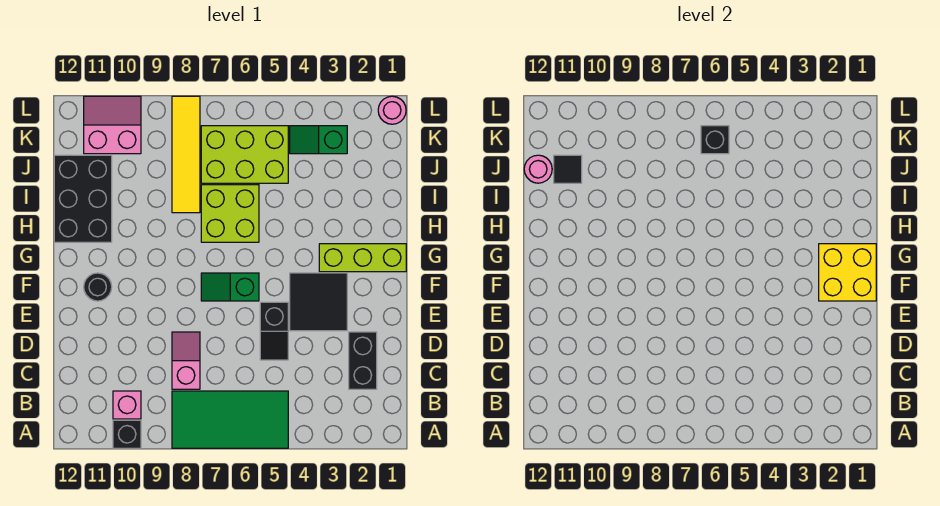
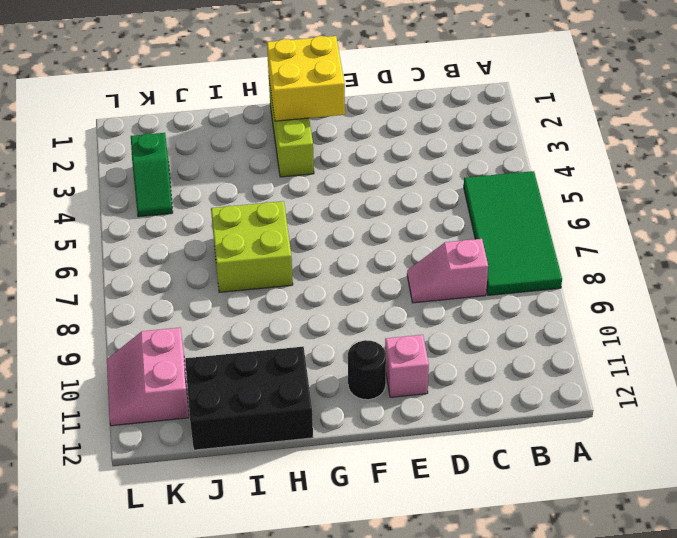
pink 1x1 brick [385,335,429,397] -> pink 1x1 brick moved to [113,391,141,419]
none -> black 1x1 brick [113,420,141,448]
none -> black 1x2 brick [349,332,377,389]
none -> black 1x2 slope [260,302,288,360]

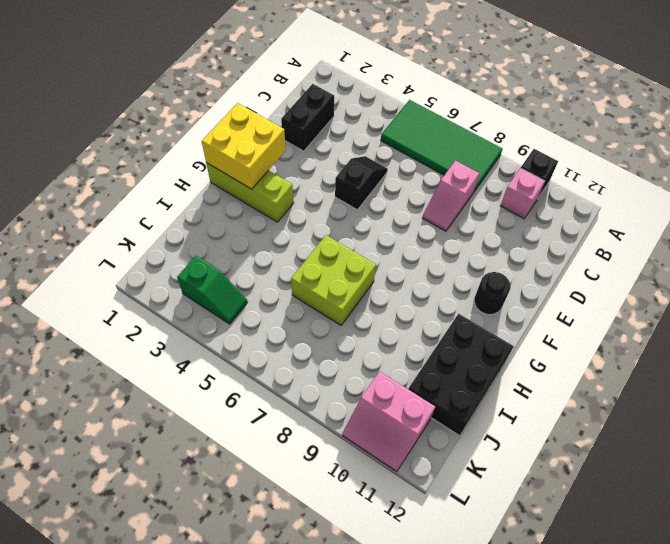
none -> black 2x2 tile [290,273,347,331]
none -> green 1x2 slope [201,273,259,301]
none -> yellow 1x4 tile [172,96,200,213]

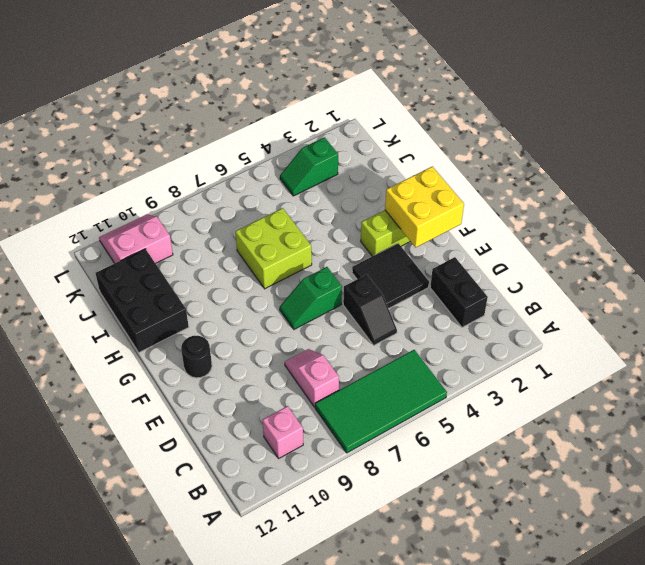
none -> black 1x1 brick [113,420,141,448]
none -> yellow 1x4 tile [172,96,200,213]
none -> lime 2x3 brick [201,126,288,183]

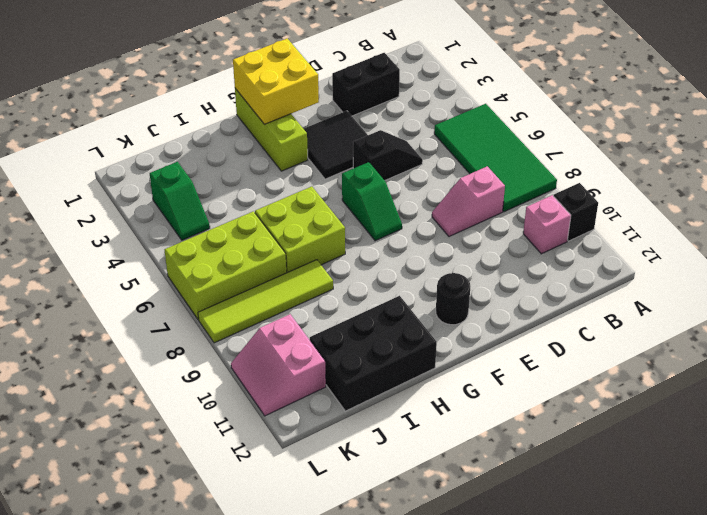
lime 1x4 tile [198,260,333,343] -> yellow 1x4 tile [172,96,200,213]
lime 2x3 brick [165,211,287,320] -> lime 2x3 brick turned to [201,126,288,183]
none -> pink 1x1 round brick [378,96,406,124]
none -> black 1x1 tile [554,155,582,183]
none -> pink 1x1 round brick [524,155,552,183]

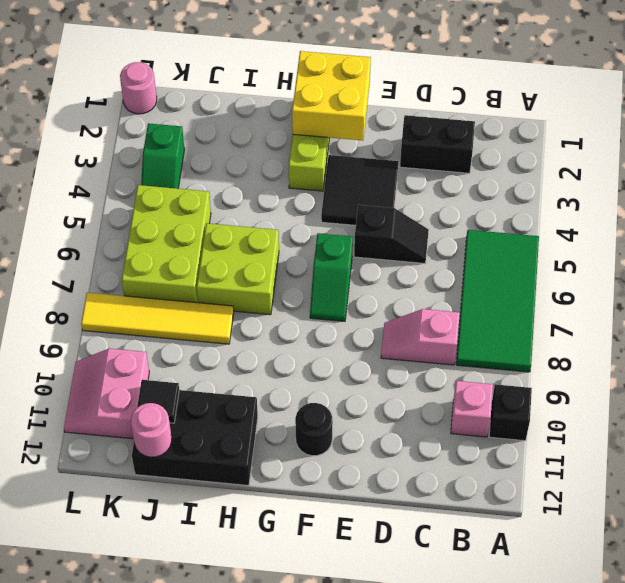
none -> black 1x1 brick [701,126,729,154]

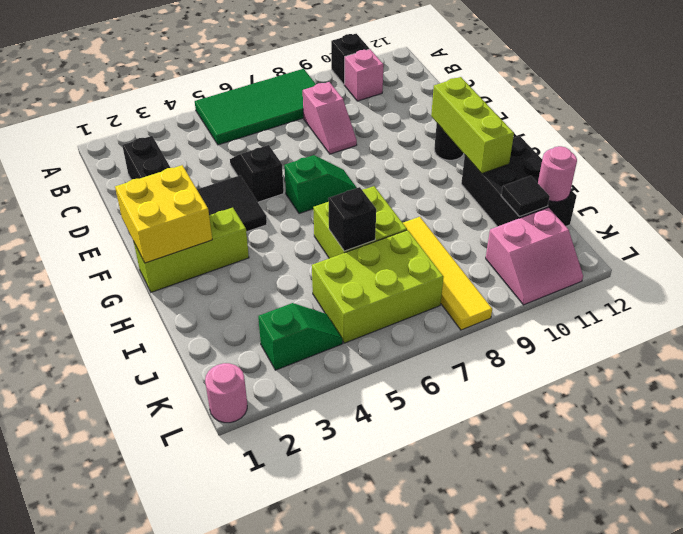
lime 1x3 brick [431,77,514,173] -> none
black 1x1 brick [328,187,376,251] -> black 1x1 brick moved to [701,126,729,154]

